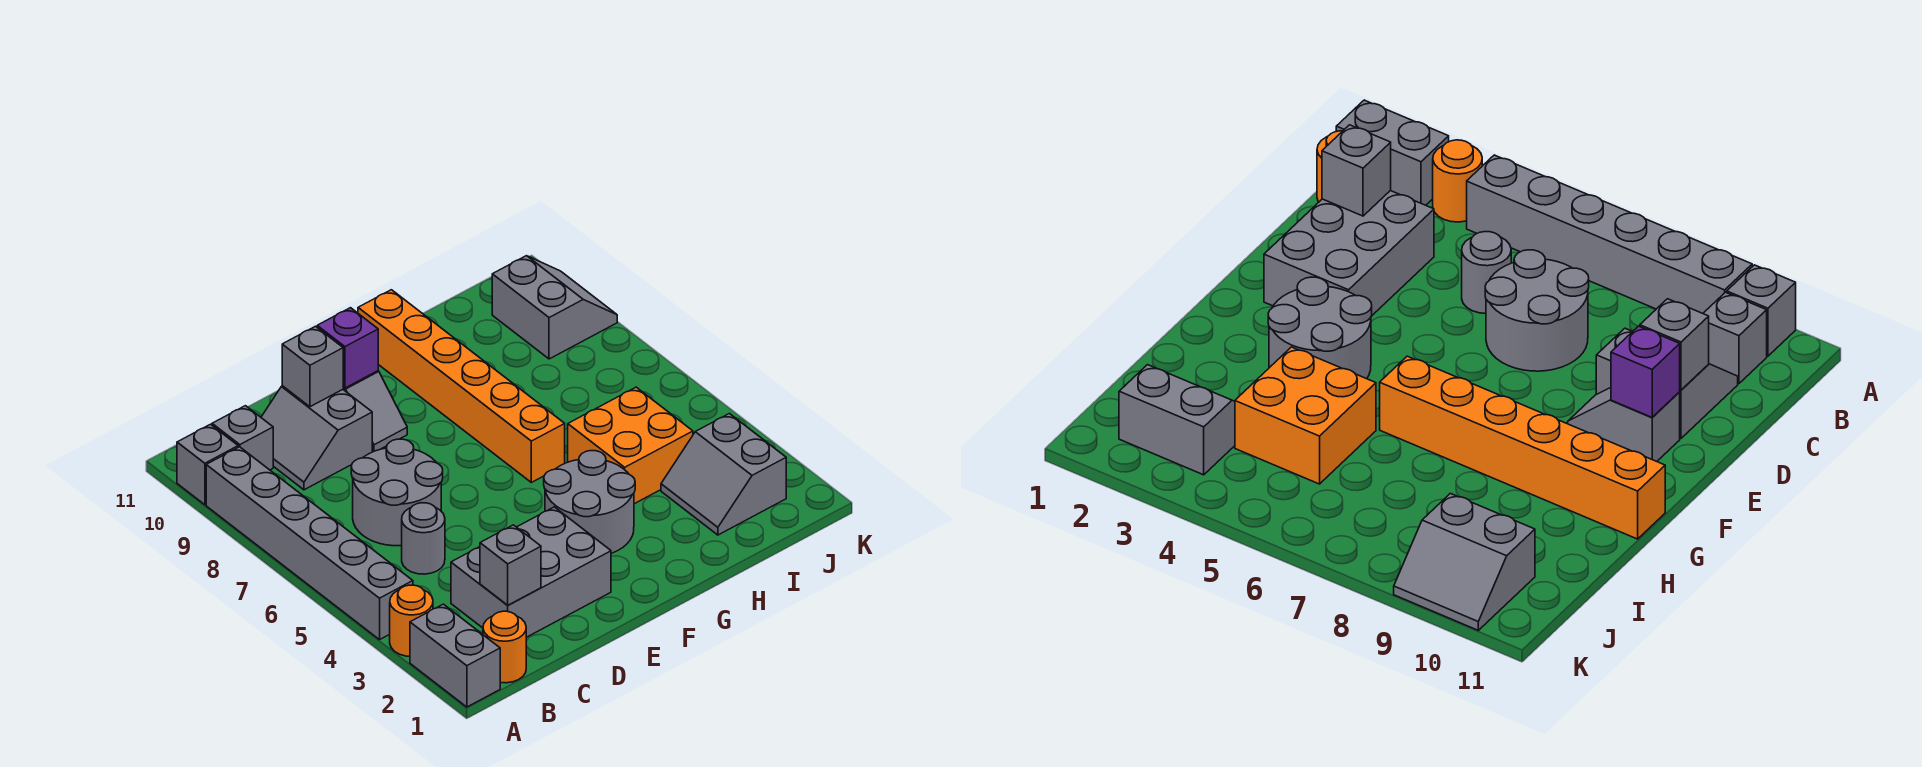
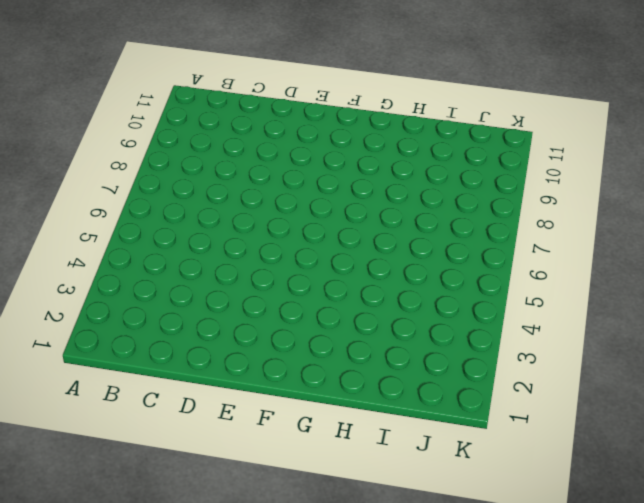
none -> grey 1x2 brick [410,604,500,707]
none -> orange 1x1 round brick [390,585,433,656]
none -> grey 1x6 brick [206,447,413,640]

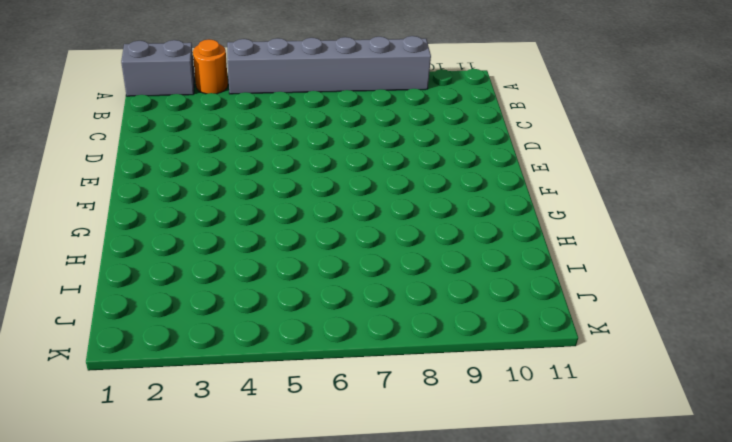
none -> grey 1x1 brick [177,424,238,505]
none -> orange 1x1 round brick [483,611,526,683]
none -> grey 1x1 brick [212,406,273,470]

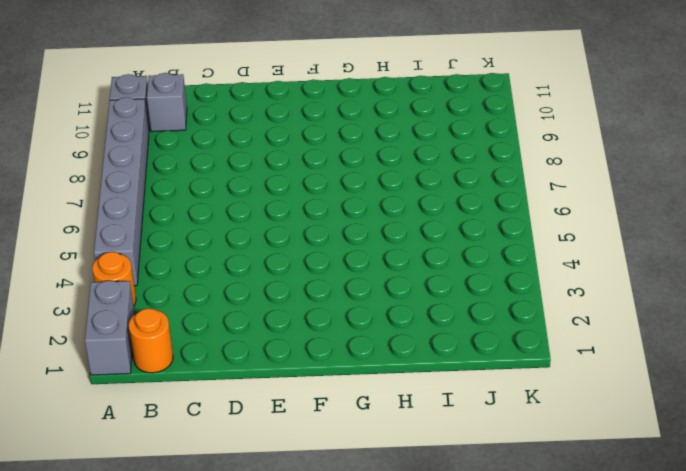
none -> grey 2x3 brick [451,507,611,637]
none -> grey 1x1 round brick [402,503,445,574]
none -> grey 2x2 round brick [351,439,443,546]

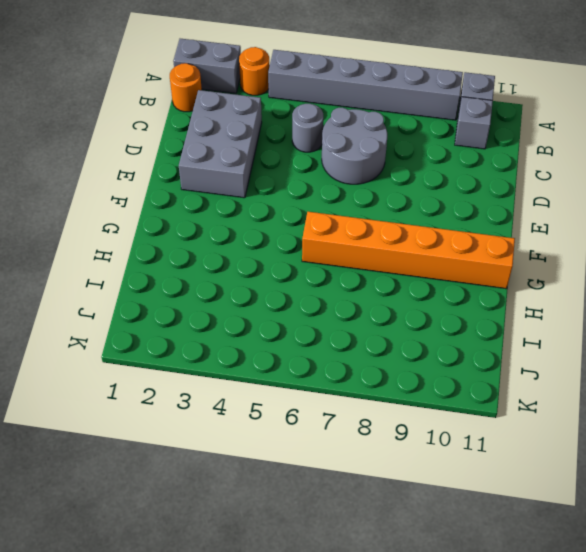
none -> grey 2x2 slope [261,386,372,490]
none -> grey 1x2 slope [343,371,407,452]
none -> grey 2x2 round brick [544,451,635,553]

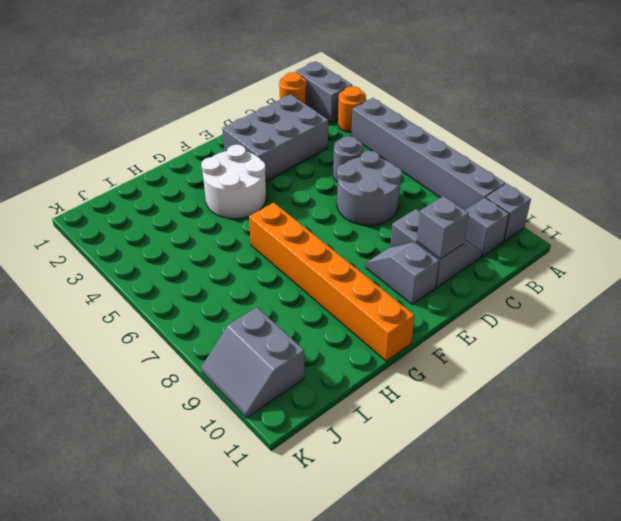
white 2x2 round brick [201,145,266,219] -> grey 2x2 round brick [544,451,635,553]
none -> orange 2x2 brick [568,387,693,504]
none -> grey 2x2 slope [661,414,786,535]
none -> grey 1x1 brick [480,525,541,605]

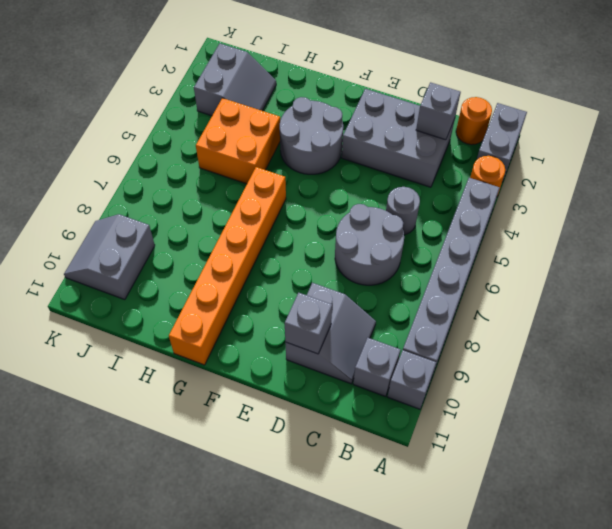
none -> grey 1x2 slope [343,371,407,452]
none -> purple 1x1 brick [317,308,378,388]

